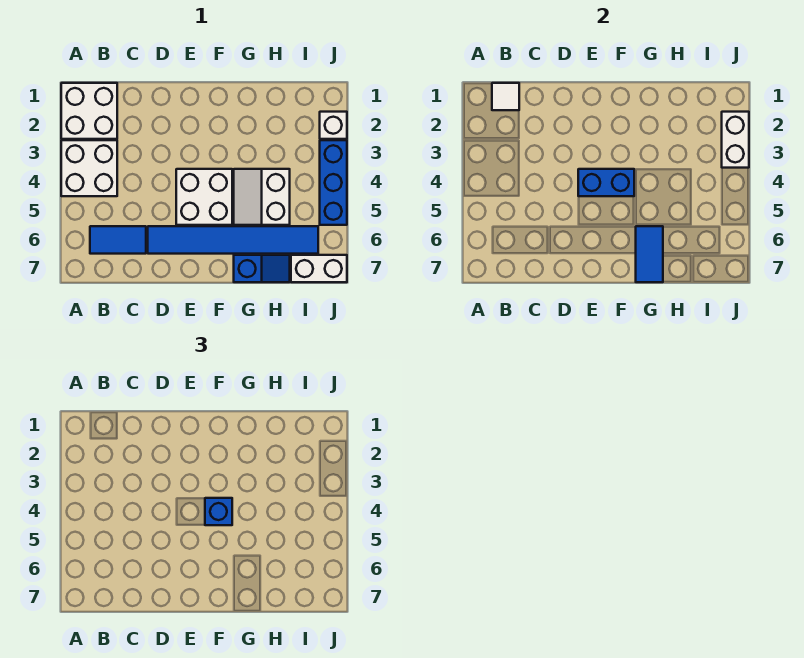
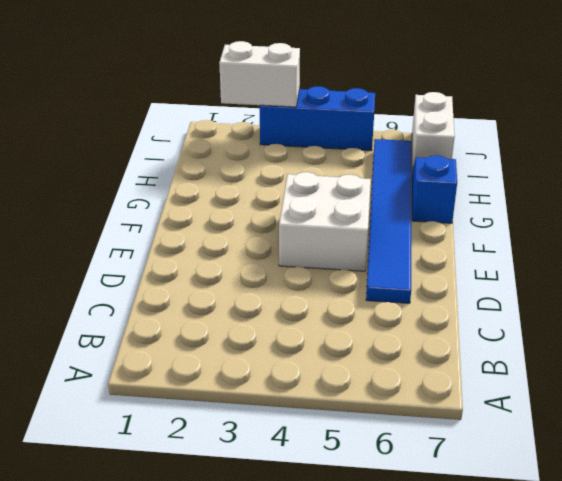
none -> white 2x2 brick [61,83,117,139]
none -> white 2x2 brick [61,140,117,196]
none -> blue 1x2 tile [90,226,146,254]

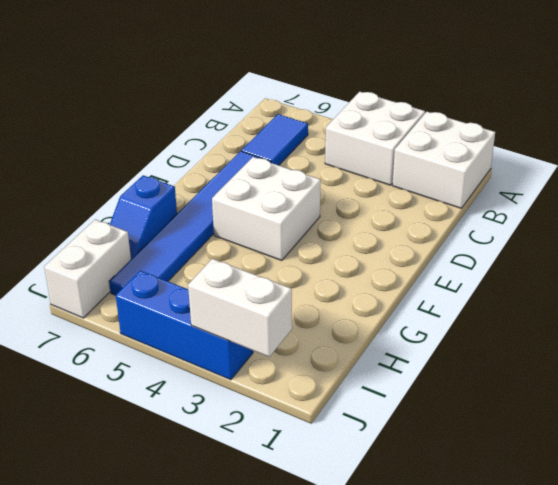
none -> white 2x2 slope [234,169,290,225]
none -> white 1x1 brick [320,112,347,139]
none -> white 1x1 tile [492,83,519,110]

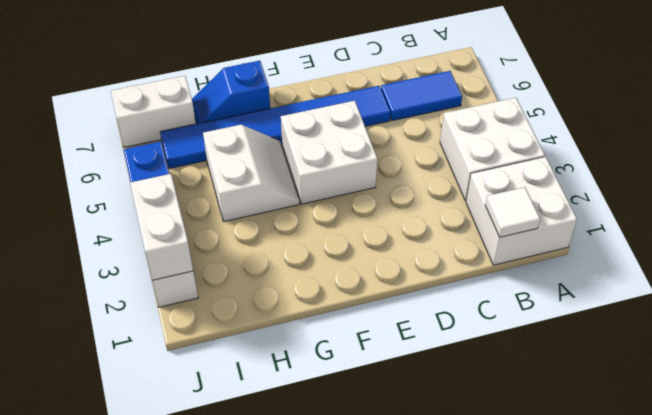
none -> blue 1x2 brick [578,169,634,196]
none -> blue 1x2 tile [636,226,663,282]
none -> blue 1x1 brick [205,498,232,525]

